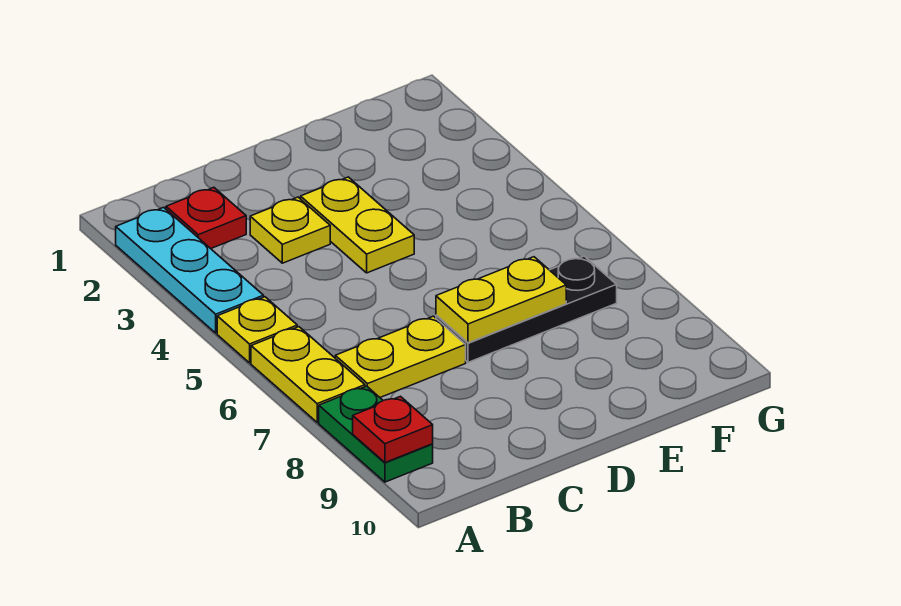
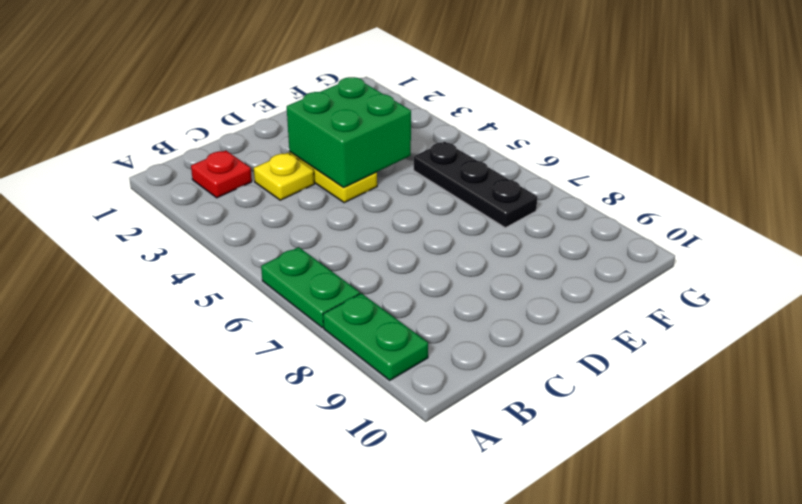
green 1x2 plate [261,247,360,328] -> yellow 1x2 plate [251,327,365,422]
green 2x2 brick [287,77,411,187] -> none
black 1x3 plate [414,142,537,228] -> black 1x3 plate turned to [436,256,617,362]
none -> cyan 1x3 plate [116,207,264,333]
none -> yellow 1x1 plate [217,297,297,363]

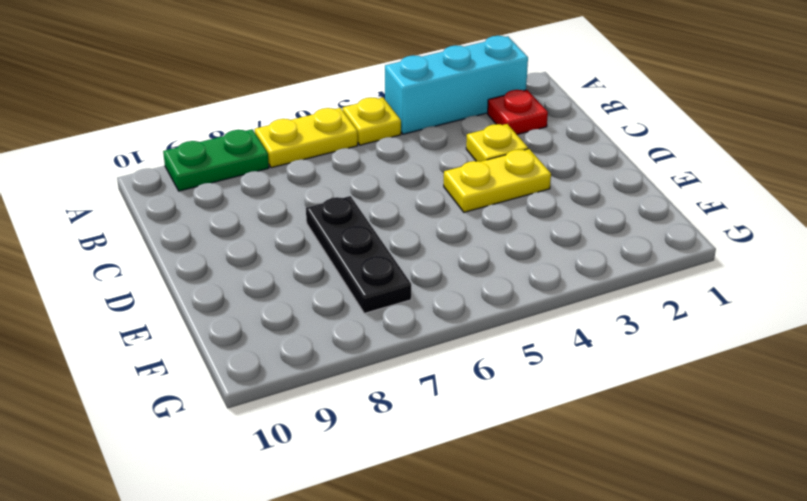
cyan 1x3 brick [385,36,528,134] -> cyan 1x3 plate [116,207,264,333]
none -> yellow 1x2 plate [335,316,466,397]
none -> red 1x1 plate [353,396,433,463]

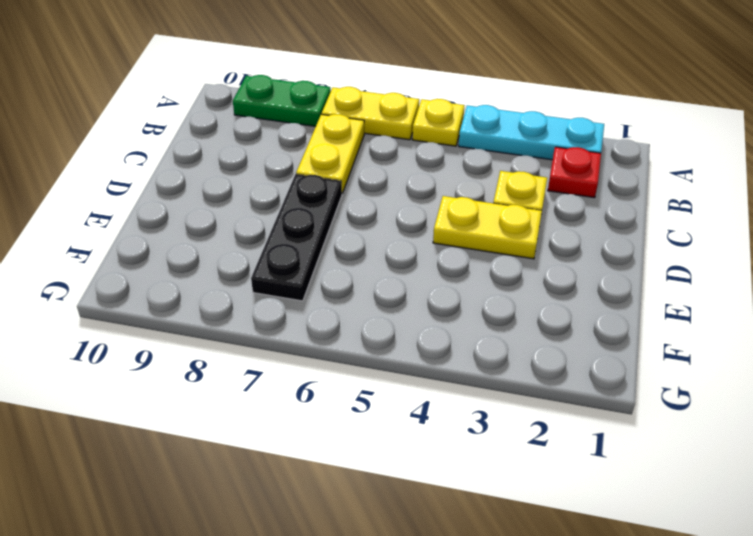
none -> red 1x1 plate [353,396,433,463]
none -> yellow 1x2 plate [436,257,566,343]

